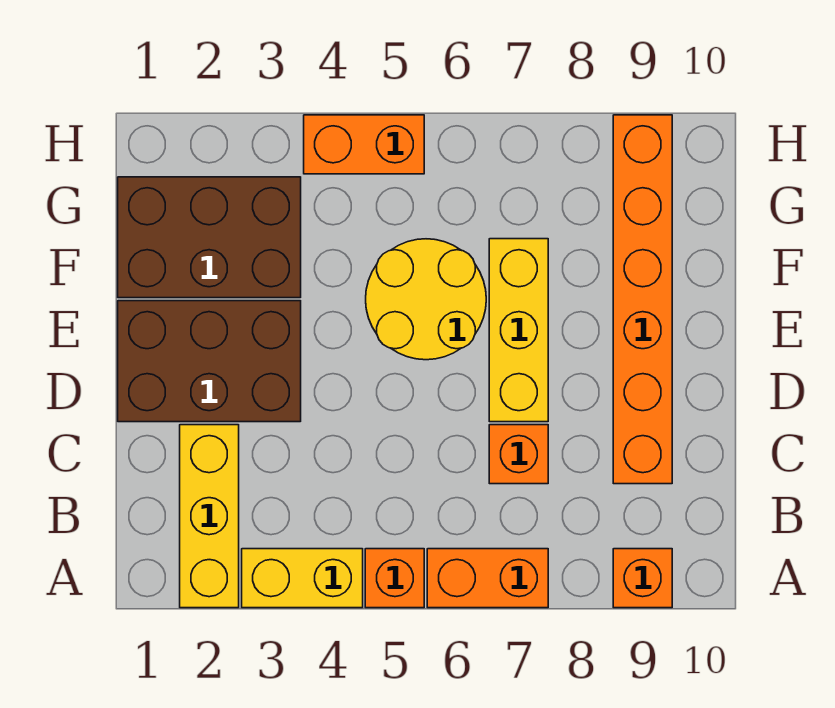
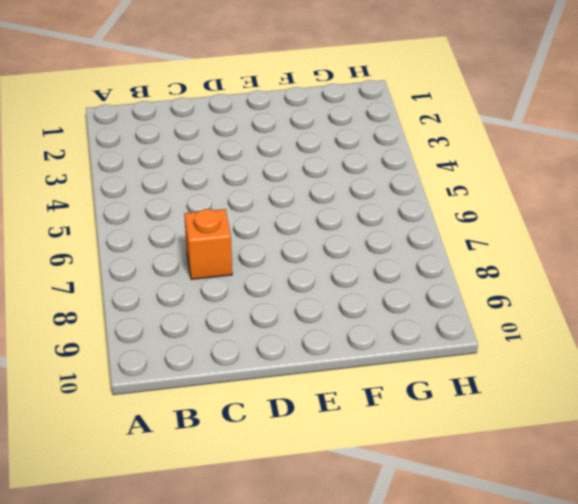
none -> yellow 1x3 brick [180,425,239,608]
none -> yellow 1x2 brick [242,549,363,608]
none -> orange 1x1 brick [365,549,424,608]

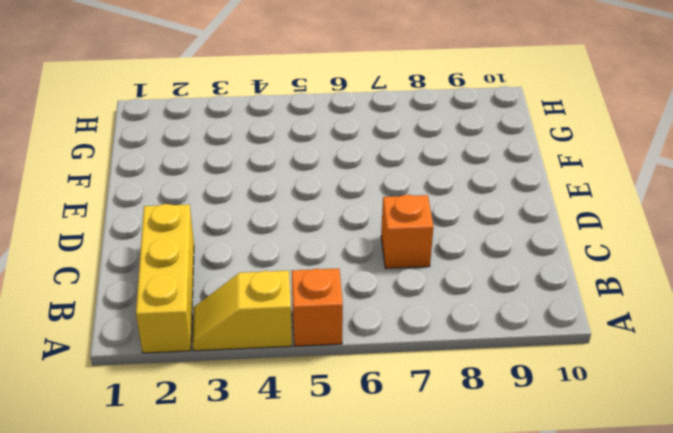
yellow 1x2 slope [193,271,292,351] -> yellow 1x2 brick [242,549,363,608]
none -> orange 1x2 brick [427,549,548,608]
none -> orange 1x1 brick [613,549,672,608]
none -> orange 1x6 brick [613,115,672,484]

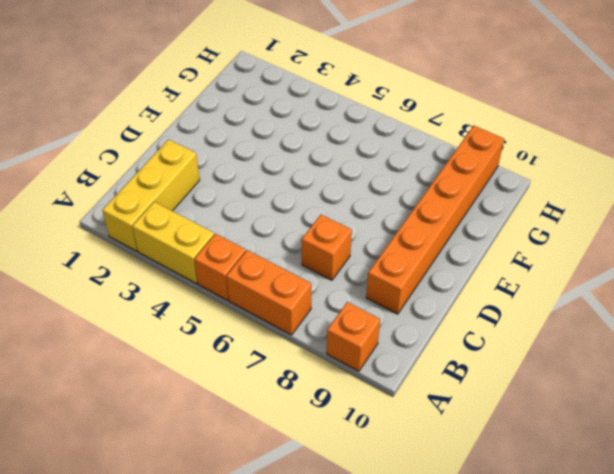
none -> brown 2x3 brick [118,301,301,422]
none -> yellow 1x3 brick [489,239,548,422]
none -> yellow 2x2 round brick [366,239,486,360]

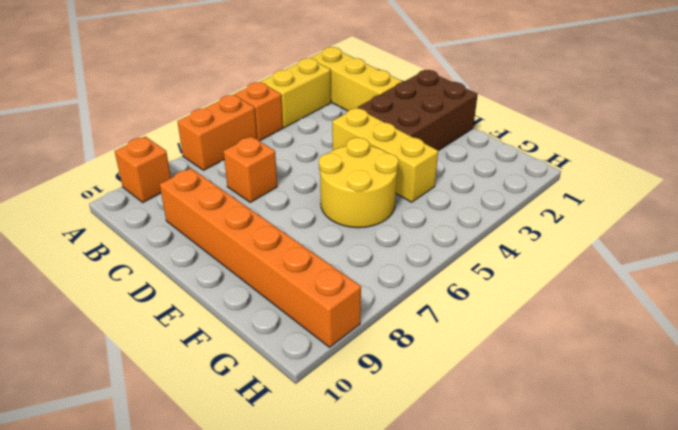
yellow 1x3 brick [332,108,438,202] -> yellow 1x3 brick moved to [489,239,548,422]
none -> brown 2x3 brick [118,177,301,298]
none -> orange 1x2 brick [304,115,424,174]

